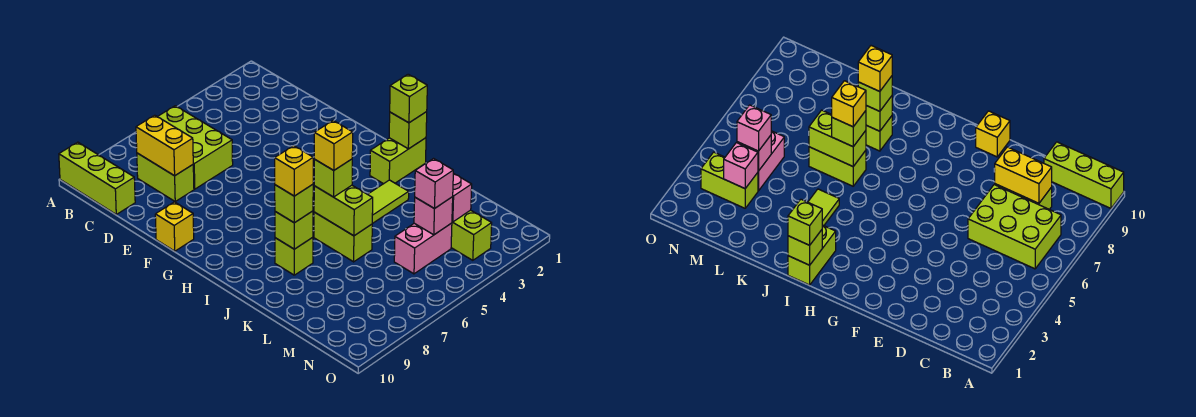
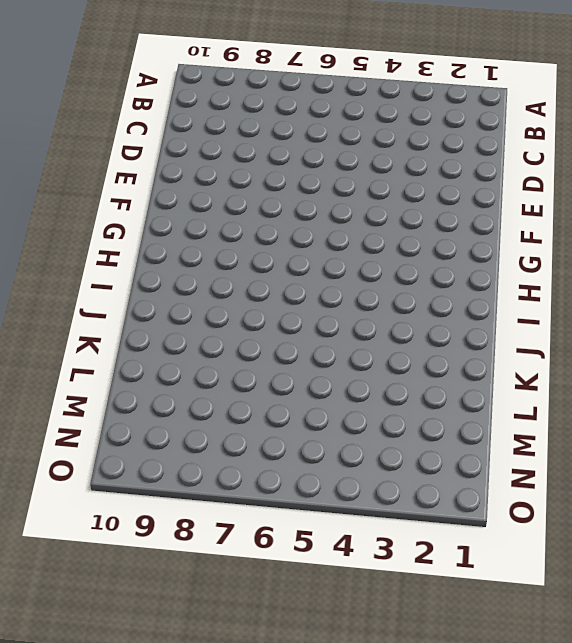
none -> lime 1x3 brick [59,142,135,214]
none -> lime 2x3 brick [158,106,233,189]
none -> lime 1x2 brick [137,153,194,201]

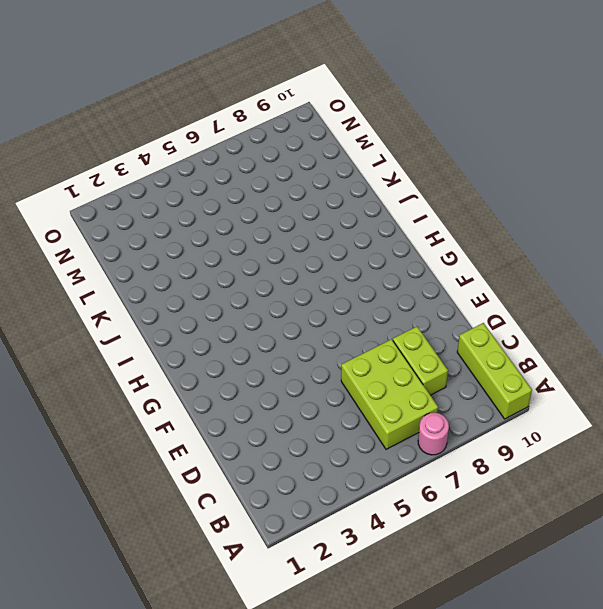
pink 1x1 round brick [418,413,449,455] -> none
none -> yellow 1x1 brick [155,202,194,251]
none -> lime 1x2 brick [370,138,426,184]
none -> lime 1x2 tile [368,180,409,224]

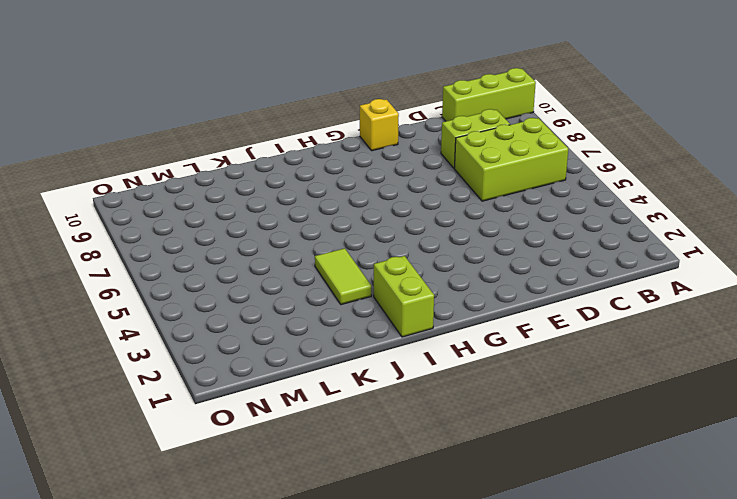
none -> lime 1x2 brick [314,212,372,262]
none -> lime 1x1 brick [275,237,313,275]
none -> lime 1x2 brick [451,210,492,260]

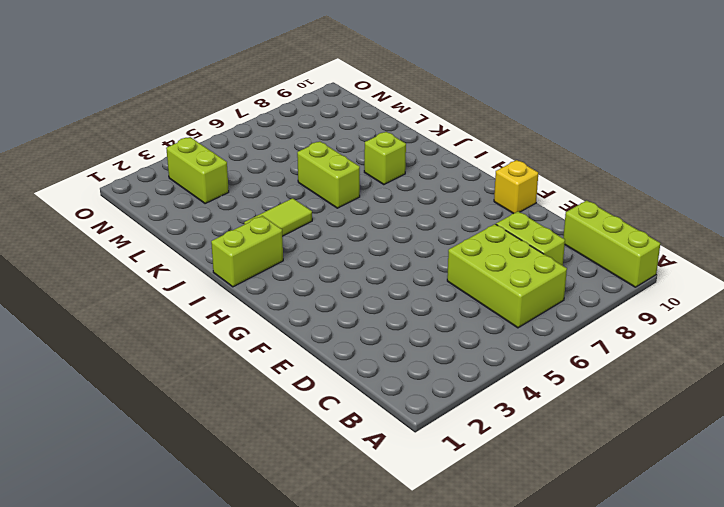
none -> pink 1x2 brick [394,223,452,274]
none -> yellow 1x2 brick [136,115,193,176]
none -> lime 1x1 brick [389,112,427,149]

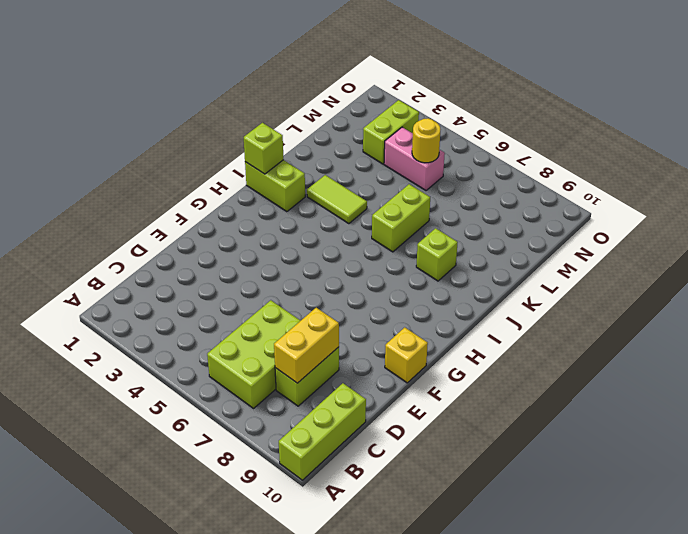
yellow 1x1 round brick [412,118,440,163] -> none
none -> lime 1x2 brick [314,186,373,236]
none -> lime 1x1 brick [275,211,313,249]
none -> pink 1x1 brick [452,173,472,222]

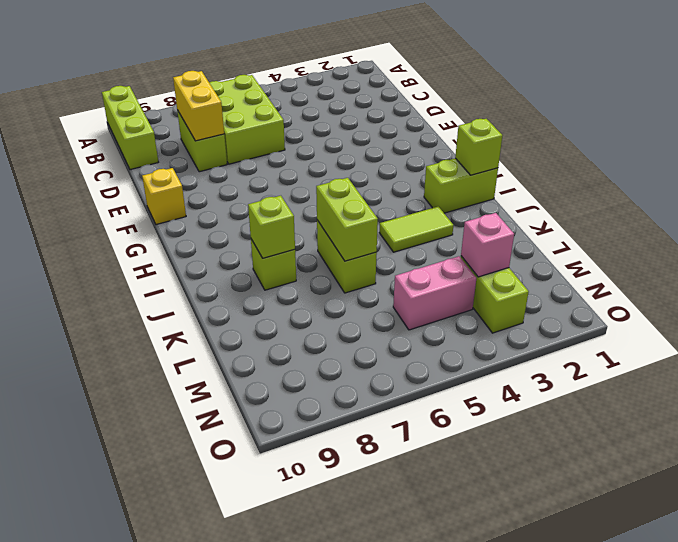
none -> pink 1x1 brick [414,197,453,235]
none -> lime 1x1 brick [390,74,427,123]
none -> lime 1x1 brick [314,159,352,197]

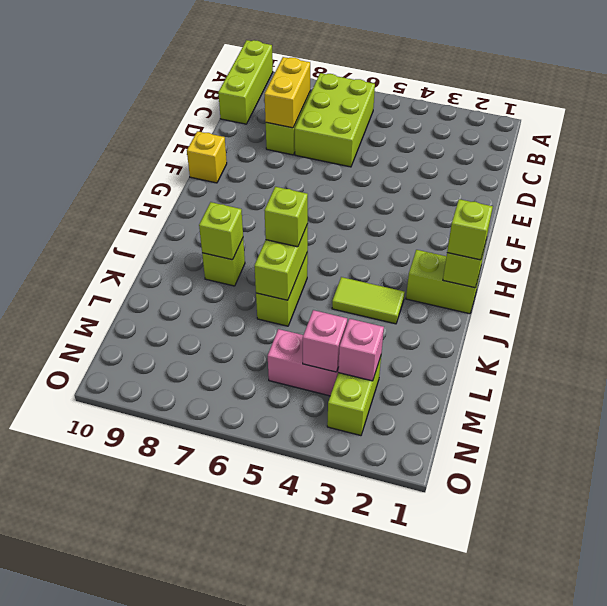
none -> lime 1x1 brick [275,184,313,223]
none -> pink 1x1 brick [415,159,453,209]
none -> yellow 1x1 brick [314,121,353,170]

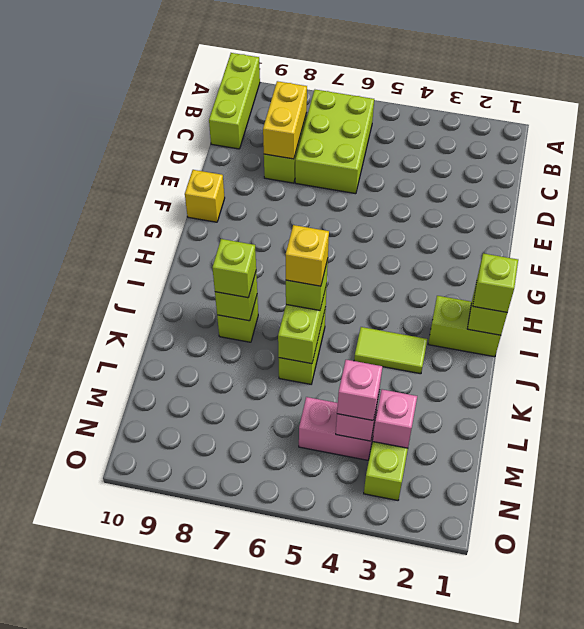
none -> yellow 1x1 brick [275,146,313,196]

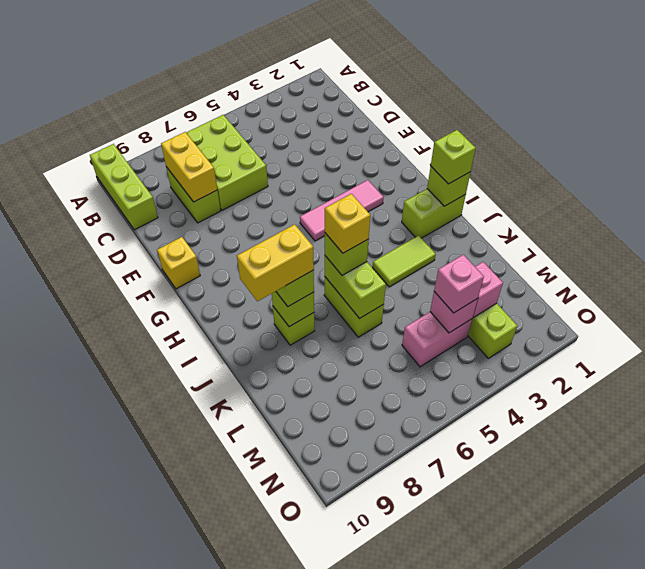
pink 1x3 tile [300,180,384,241] -> none
yellow 1x2 brick [237,224,314,301] -> yellow 1x1 brick [275,146,313,196]

